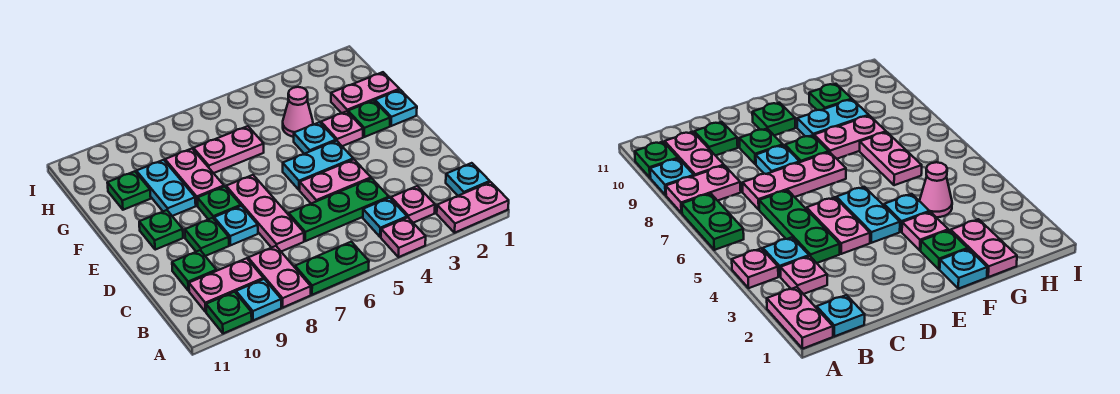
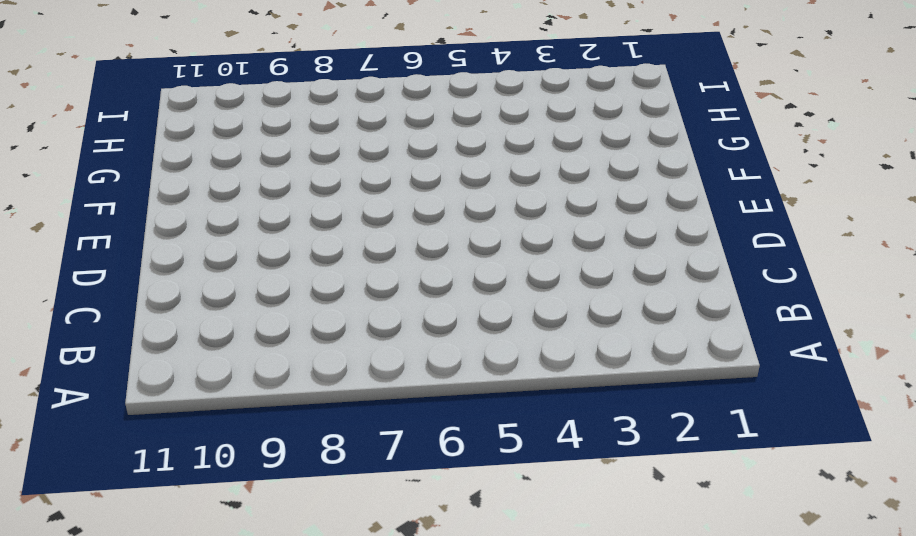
none -> pink 1x2 plate [437,182,509,233]
none -> pink 1x1 plate [381,218,426,257]
none -> green 1x2 plate [295,242,369,295]

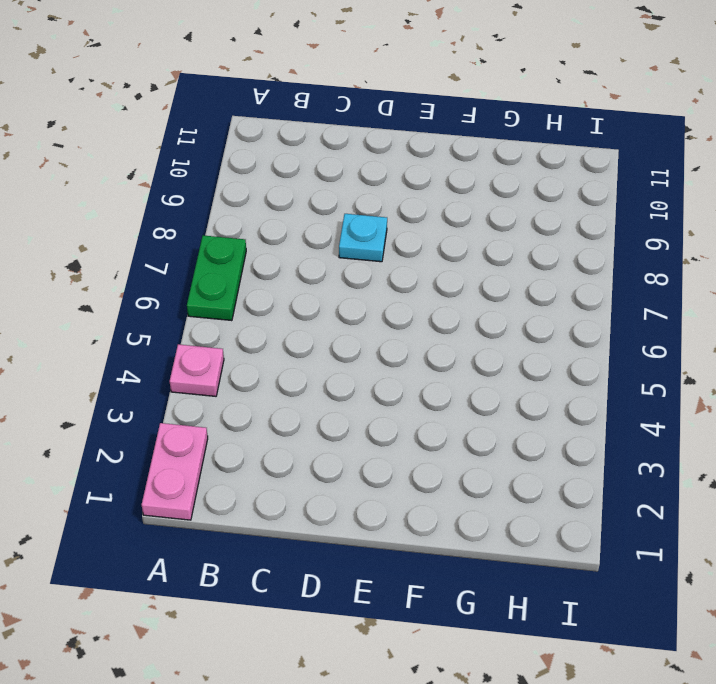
none -> pink 1x2 plate [248,246,311,307]
none -> cyan 1x1 plate [236,279,281,320]
none -> green 1x1 plate [206,292,252,334]

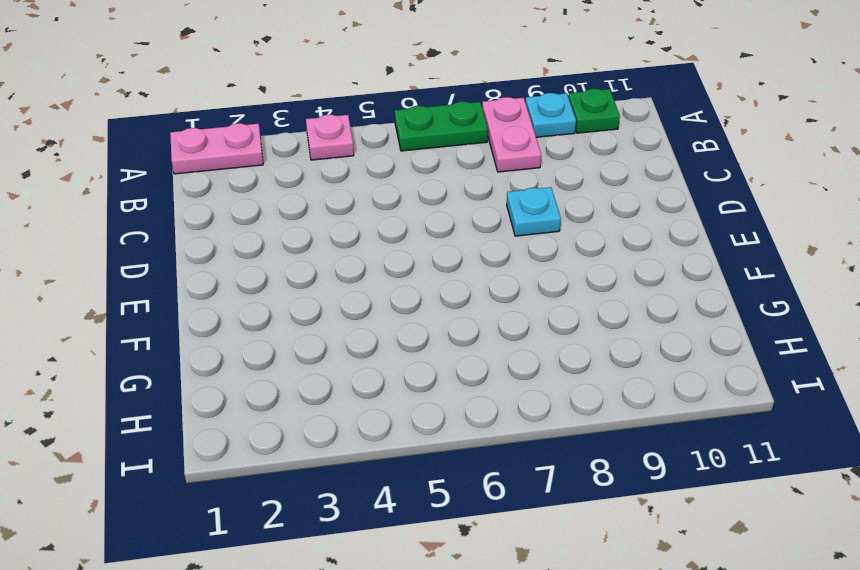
none -> cyan 1x1 plate [446,163,490,196]
none -> pink 1x1 plate [391,186,435,223]
none -> cyan 1x1 plate [363,198,407,237]

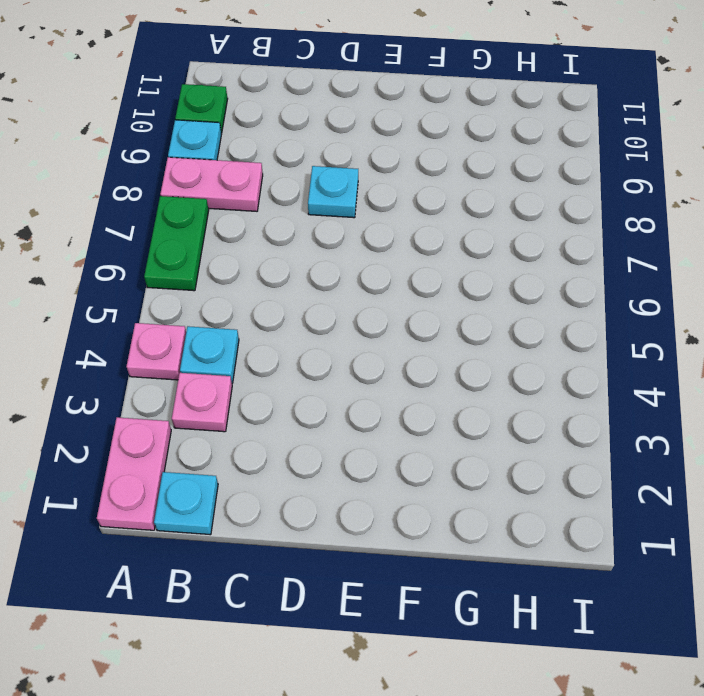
none -> pink 1x2 plate [189,258,263,312]
none -> green 1x3 plate [289,178,389,241]
none -> pink 1x3 plate [226,175,304,251]

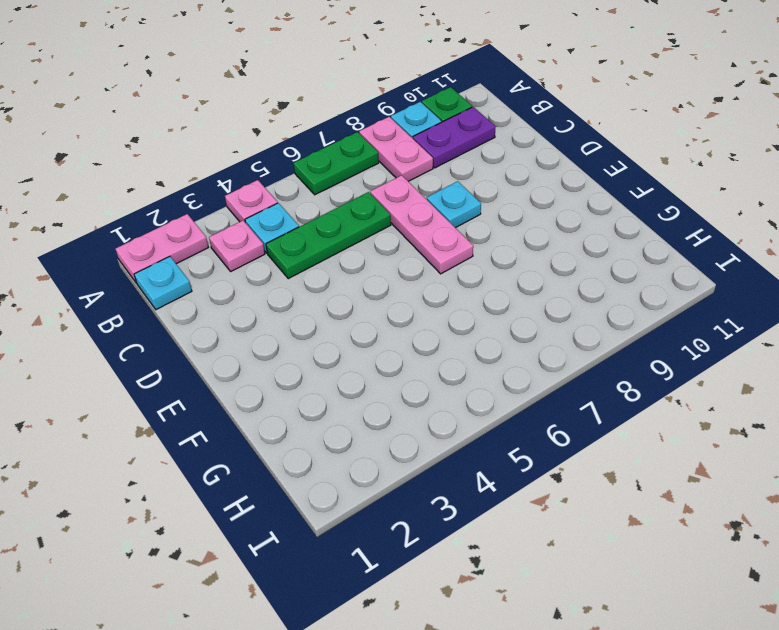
purple 1x2 plate [413,107,496,168] -> pink 1x2 plate [189,258,263,312]
none -> green 1x1 plate [172,250,217,291]
none -> pink 1x2 plate [300,159,371,204]
none -> green 1x1 plate [185,218,229,256]

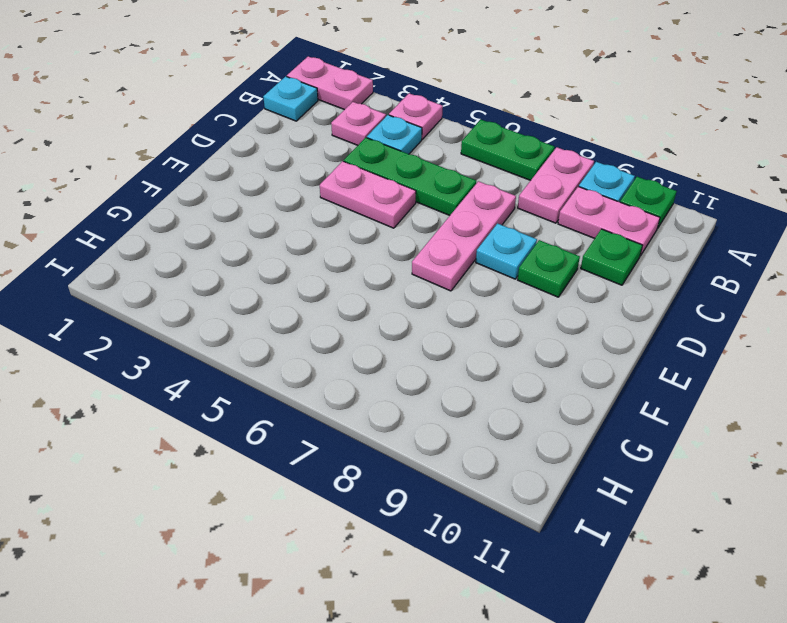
none -> cyan 1x2 plate [283,141,353,190]
none -> green 1x1 plate [197,186,241,220]
none -> green 1x1 plate [139,210,183,250]

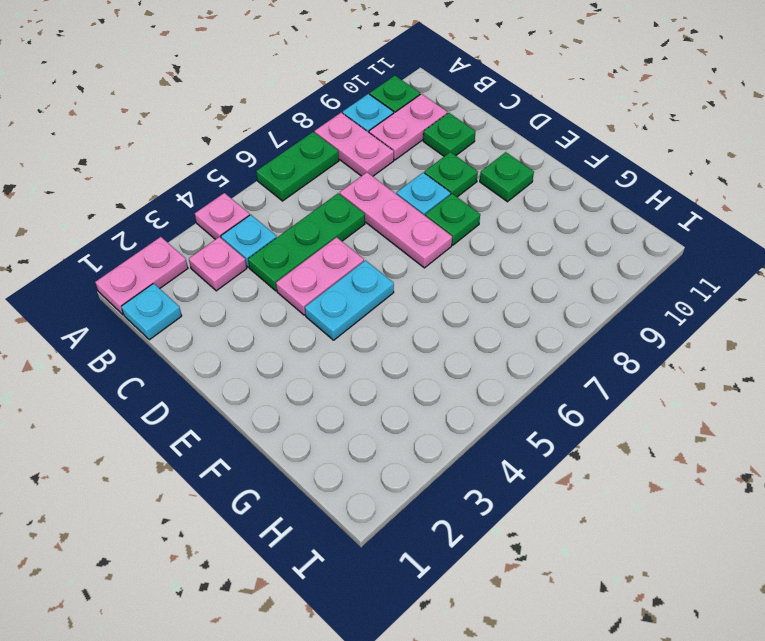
none -> cyan 1x1 plate [375,90,417,126]
none -> green 1x1 plate [348,100,390,137]
none -> pink 1x1 plate [321,111,363,146]

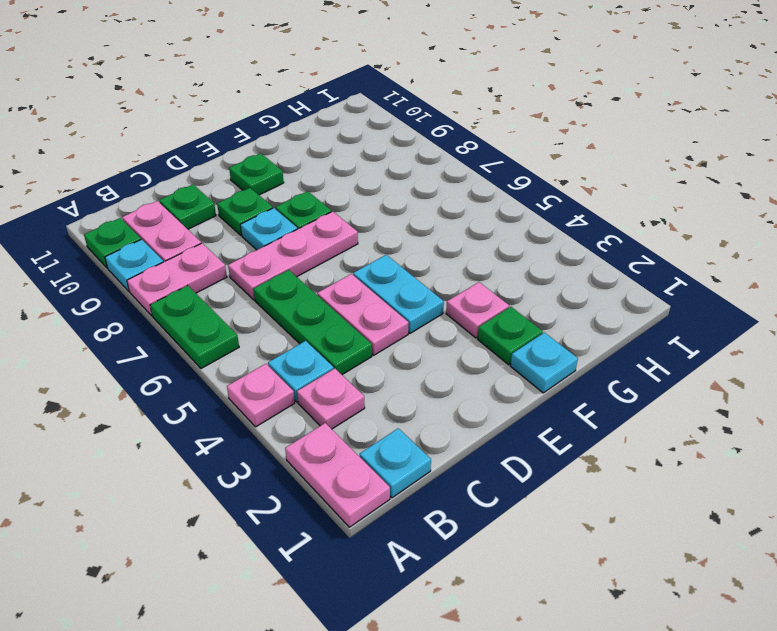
none -> cyan 1x1 plate [294,122,336,154]
none -> pink 1x2 plate [165,149,224,206]
none -> cyan 1x2 plate [136,160,196,216]

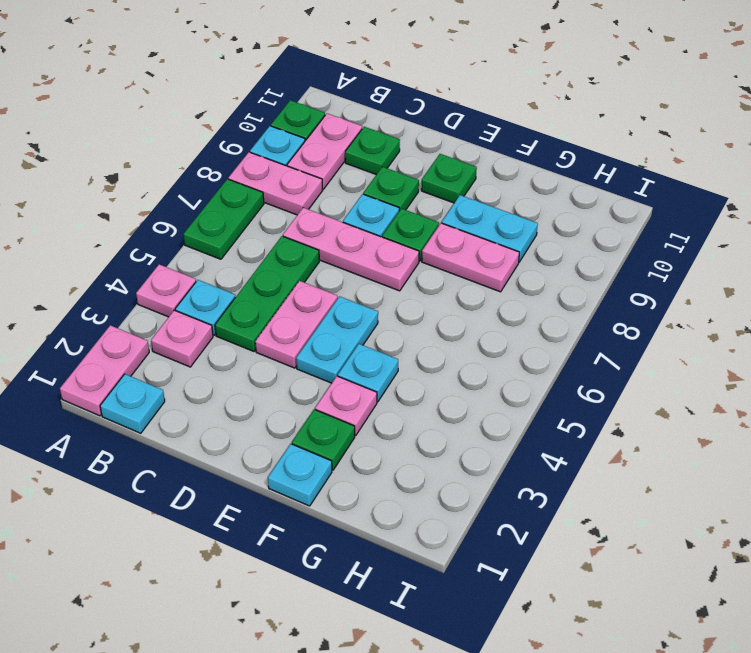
none -> pink 1x2 plate [331,72,399,113]
none -> pink 1x1 cone [283,87,313,137]
none -> pink 1x2 plate [193,126,264,173]

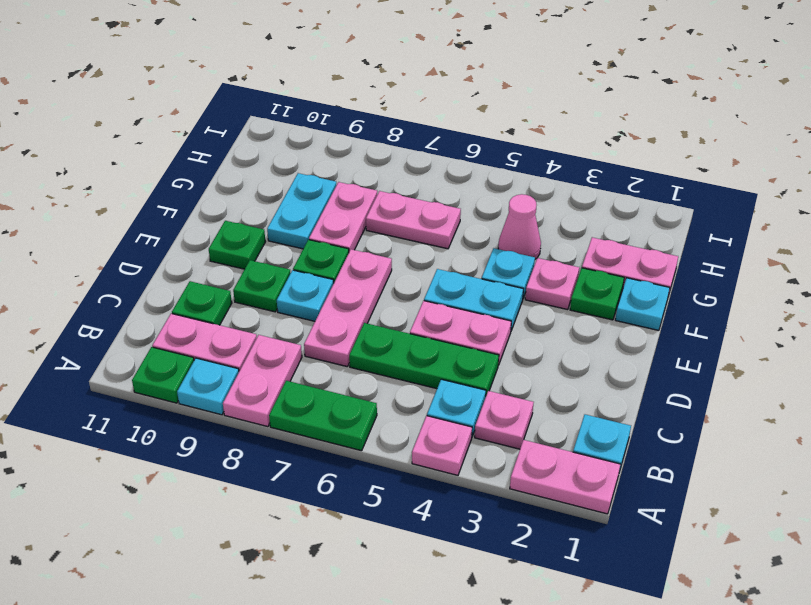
none -> green 1x1 plate [108,171,151,210]

